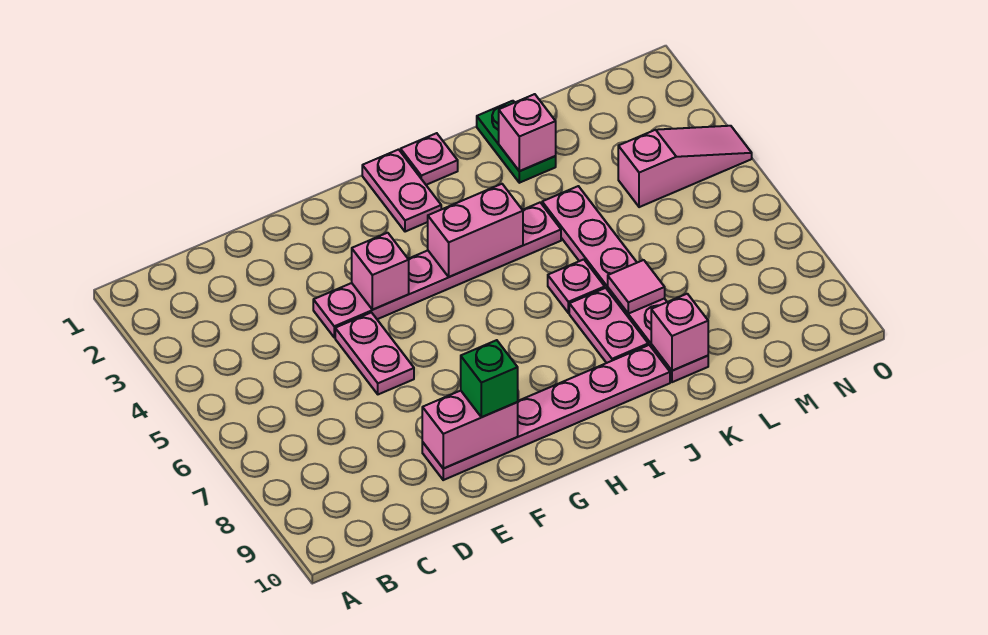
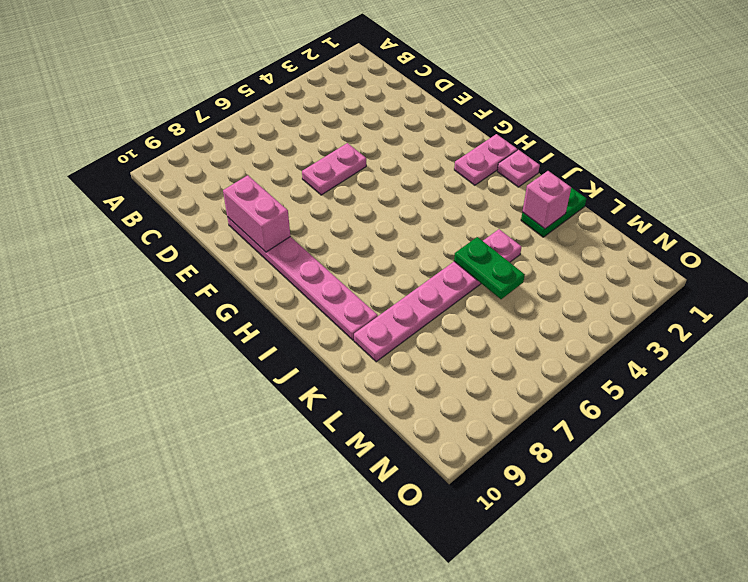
green 1x2 plate [454,237,525,299] -> none
none -> pink 1x6 plate [313,203,561,338]
none -> pink 1x1 plate [548,259,605,313]
none -> pink 1x2 plate [569,288,648,363]

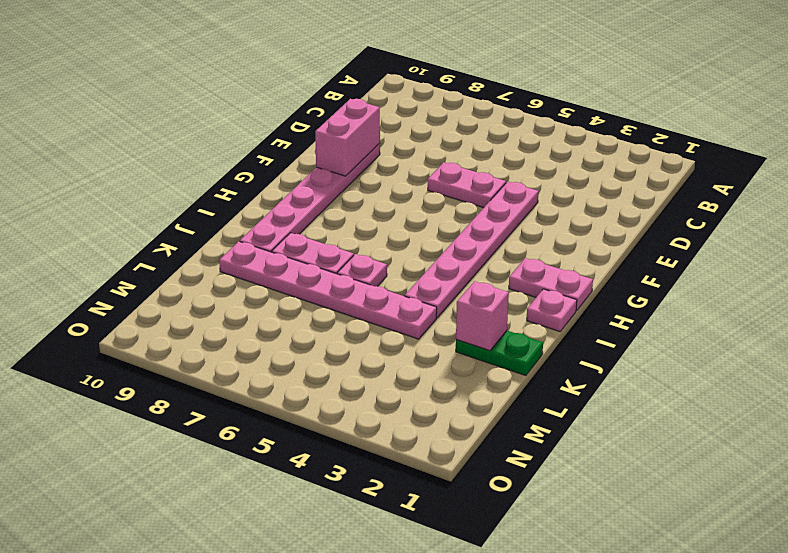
none -> pink 1x3 slope [618,126,752,207]
none -> pink 1x1 brick [352,233,409,310]
none -> pink 1x2 brick [428,184,523,277]

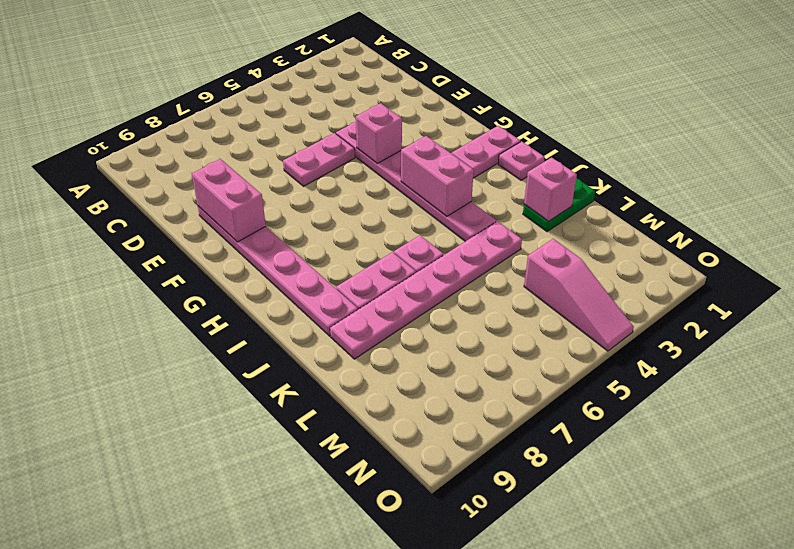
none -> pink 1x1 tile [608,260,665,314]
none -> pink 1x1 brick [651,294,708,371]
none -> green 1x1 brick [461,340,518,417]

